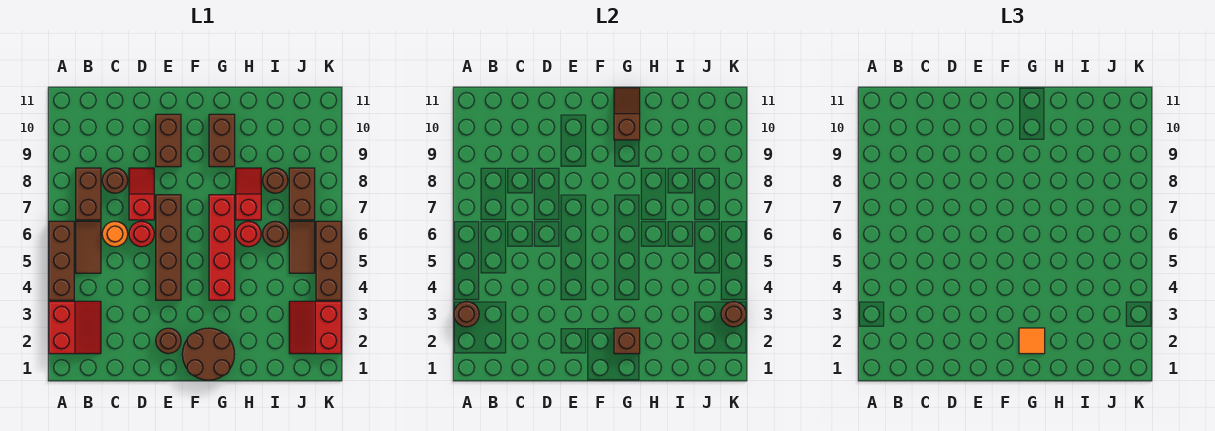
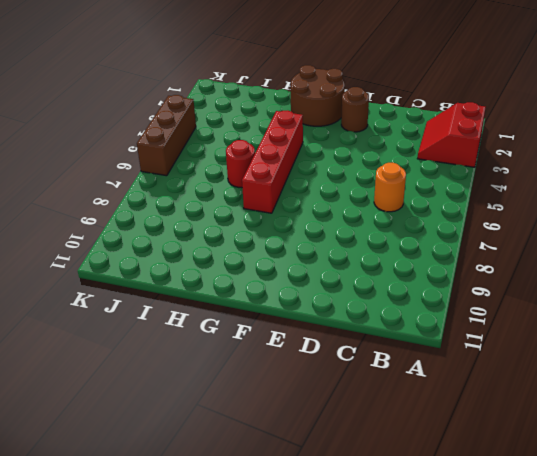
none -> brown 1x3 brick [49,221,74,300]
none -> brown 1x2 tile [76,221,101,273]
none -> brown 1x2 brick [76,168,101,220]

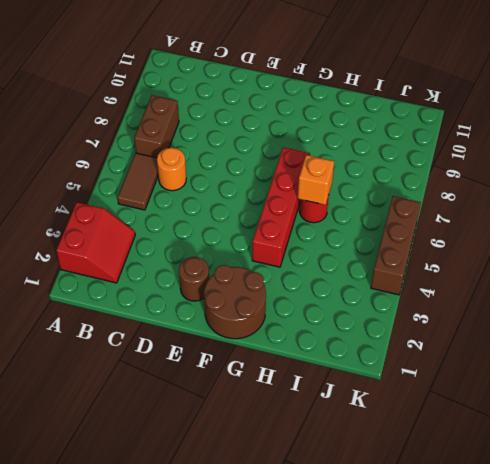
orange 1x1 brick [298,155,334,205] -> none
none -> brown 1x3 brick [49,221,74,300]
none -> brown 1x1 round brick [102,168,128,193]
none -> red 1x1 round brick [129,221,154,247]

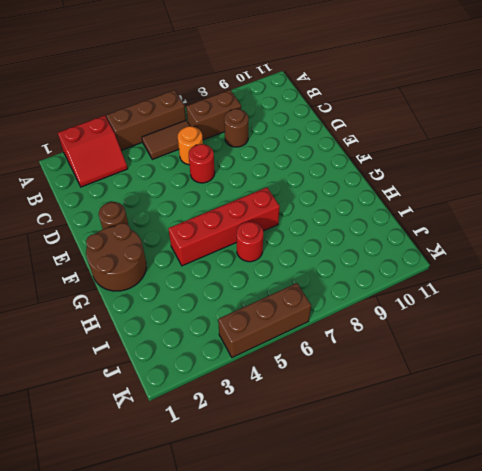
none -> red 1x2 slope [129,168,154,220]
none -> brown 1x4 brick [156,195,181,300]
none -> brown 1x2 brick [156,114,181,167]

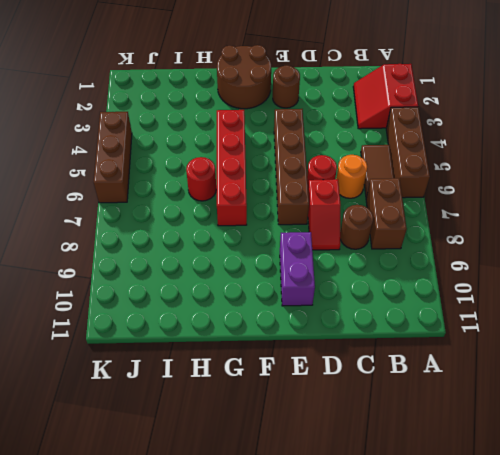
purple 1x2 brick [280,232,315,306] -> brown 1x2 brick [156,114,181,167]
none -> brown 1x2 brick [209,114,235,167]
none -> red 1x2 slope [236,168,261,220]
none -> brown 1x1 round brick [263,221,288,247]

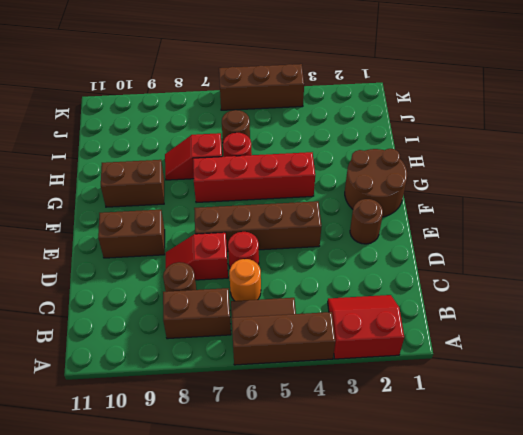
none -> brown 1x1 round brick [263,168,288,193]
none -> red 2x2 slope [289,301,341,354]
none -> brown 1x2 tile [289,221,315,273]

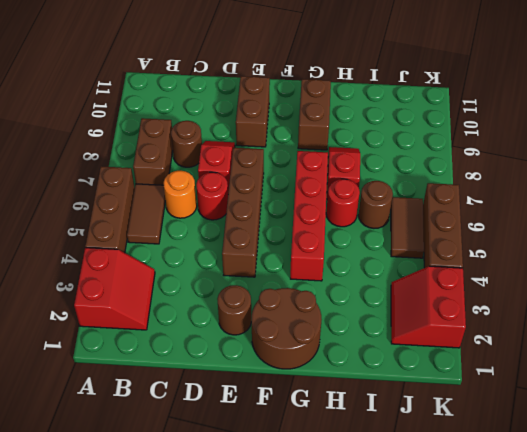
none -> brown 1x1 round brick [263,168,288,193]
none -> brown 1x2 brick [289,168,315,220]
none -> brown 1x1 round brick [454,301,479,327]

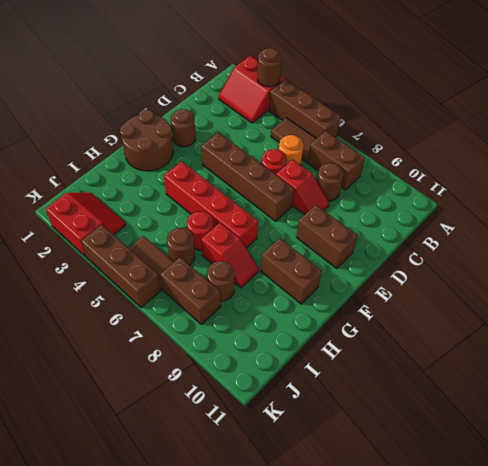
none -> brown 1x1 brick [614,328,640,354]
none -> brown 1x2 slope [614,88,640,140]
none -> brown 1x1 round brick [721,301,746,327]

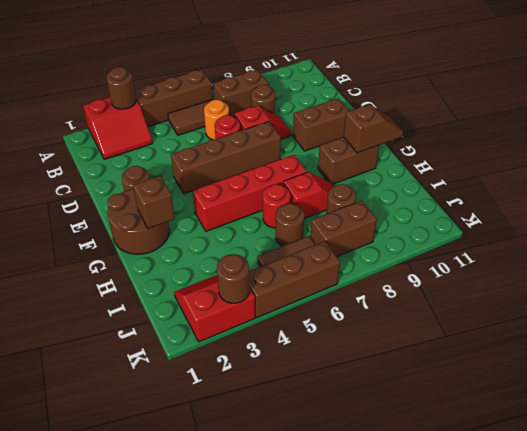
none -> orange 1x1 tile [1019,328,1045,354]

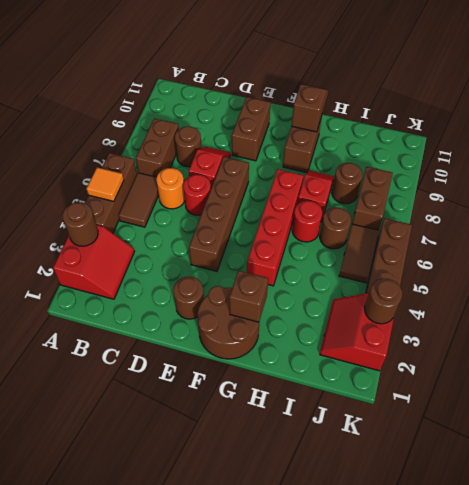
orange 1x1 tile [86,167,124,201] -> orange 1x1 tile moved to [1019,328,1045,354]

